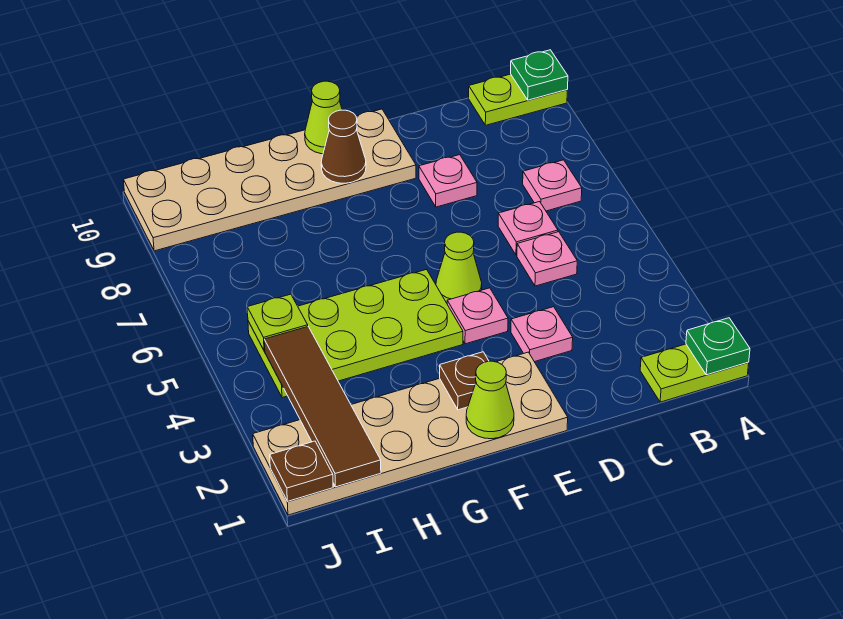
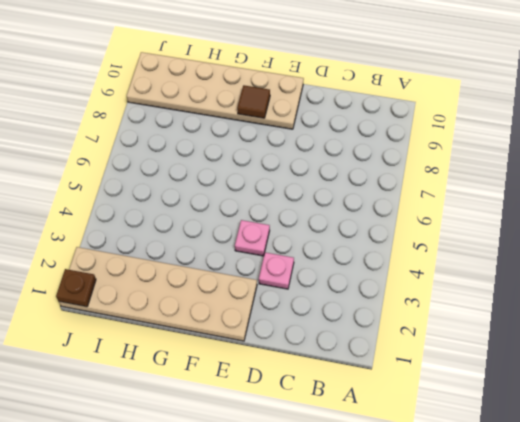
brown 1x1 tile [237,85,270,118] -> brown 1x1 cone [321,110,366,183]
none -> lime 1x2 plate [640,344,749,402]
none -> lime 1x2 plate [469,74,567,125]
none -> pink 1x1 plate [523,160,582,211]

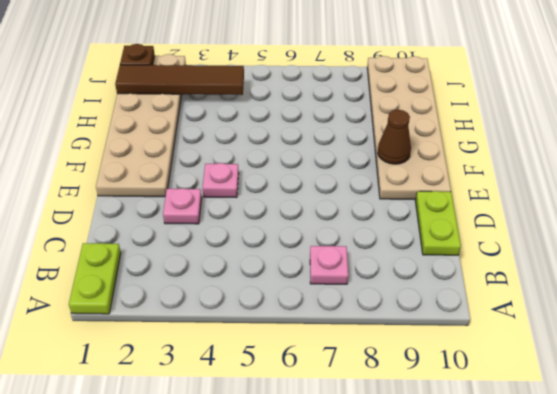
lime 1x2 plate [415,191,461,255] -> lime 1x2 plate moved to [469,74,567,125]
none -> pink 1x1 plate [517,232,577,286]
none -> pink 1x1 plate [498,202,558,255]
none -> pink 1x1 plate [419,155,477,207]

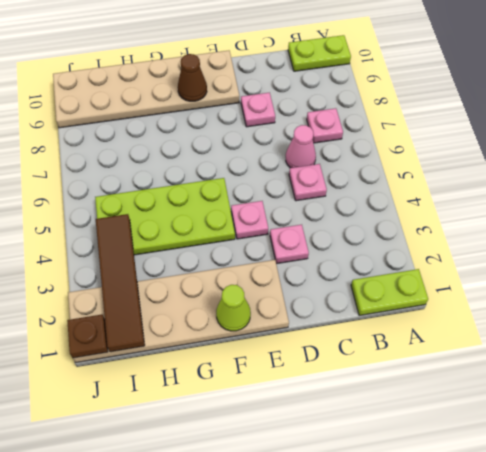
pink 1x1 cone [286,125,316,168] -> pink 1x1 plate [498,202,558,255]
none -> lime 1x1 cone [436,232,482,303]
none -> green 1x1 plate [686,318,750,375]
none -> green 1x1 plate [511,50,568,100]

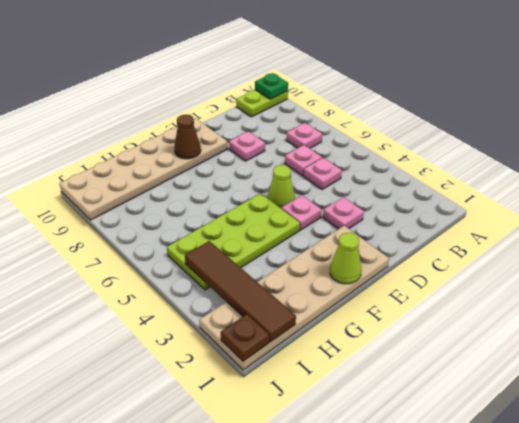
none -> lime 1x2 plate [640,344,749,402]
none -> green 1x1 plate [686,318,750,375]
none -> brown 1x1 plate [440,352,489,410]

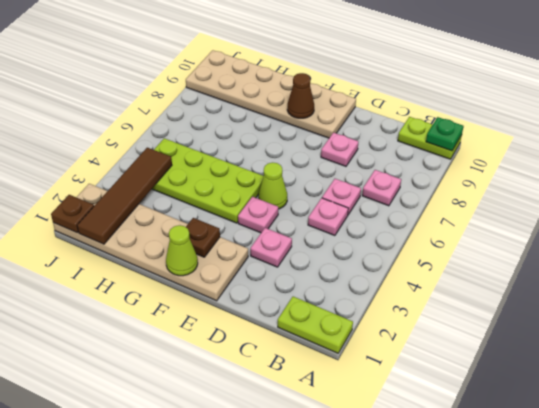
none -> green 1x1 plate [686,318,750,375]
none -> lime 1x1 cone [305,81,342,154]
none -> lime 1x1 plate [247,294,308,351]

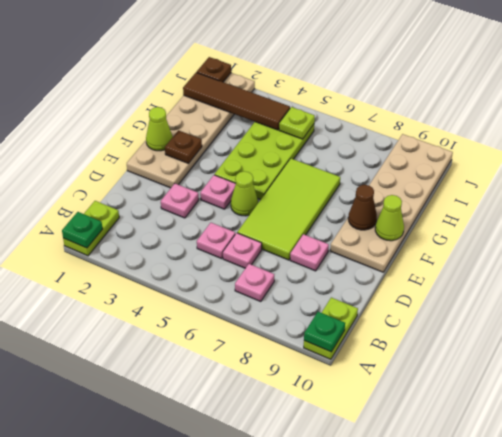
lime 2x4 tile [237,159,340,260] -> none

